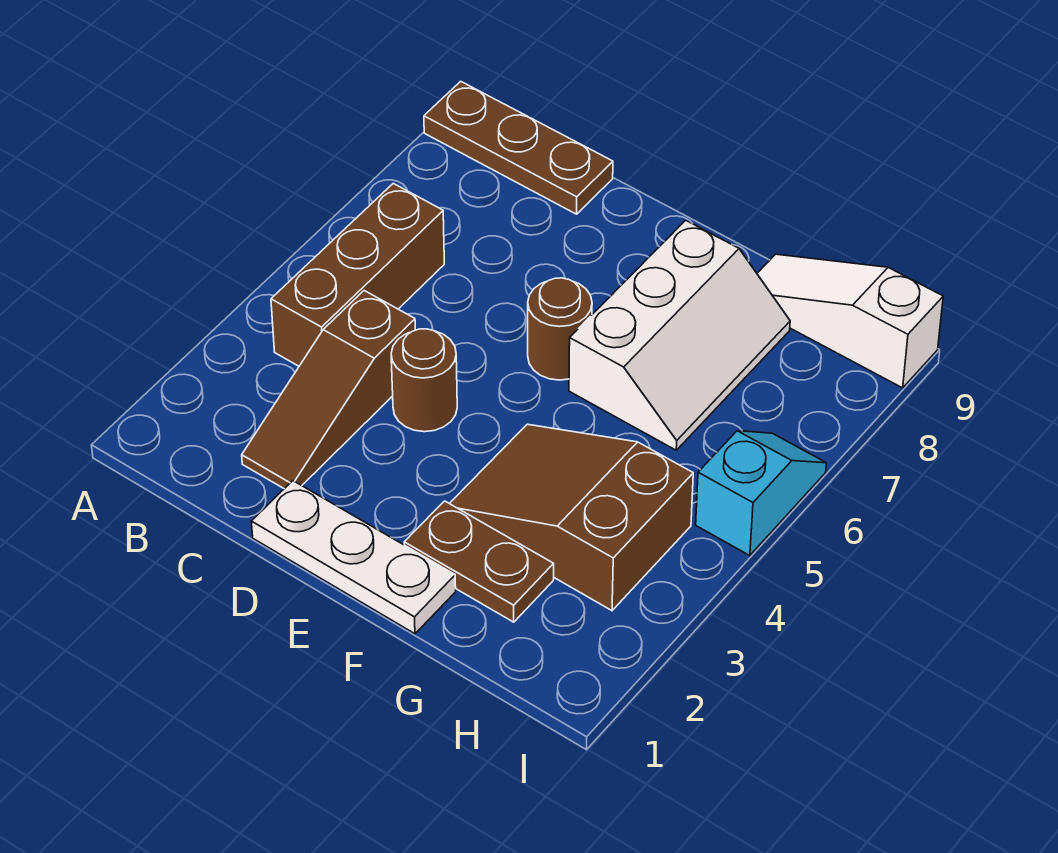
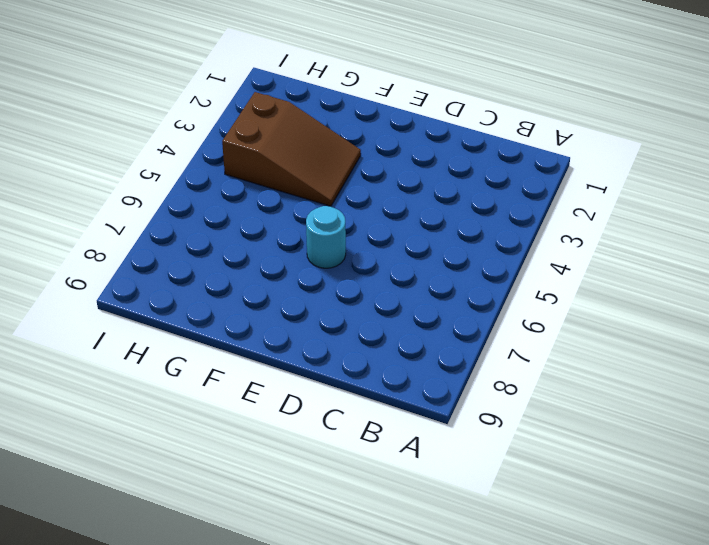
cyan 1x1 round brick [306,206,346,268] -> brown 1x1 round brick [528,278,592,380]
none -> brown 1x3 plate [424,81,613,214]
none -> brown 1x3 brick [271,183,444,366]

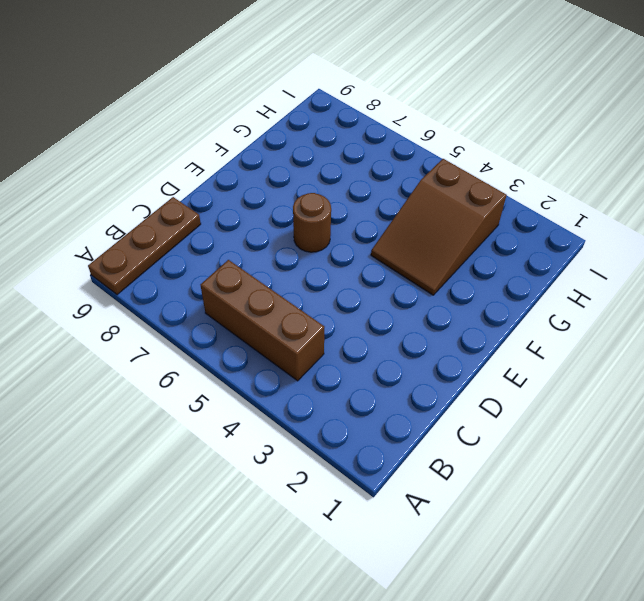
none -> brown 1x3 slope [242,291,415,489]
none -> white 1x3 plate [251,481,456,634]

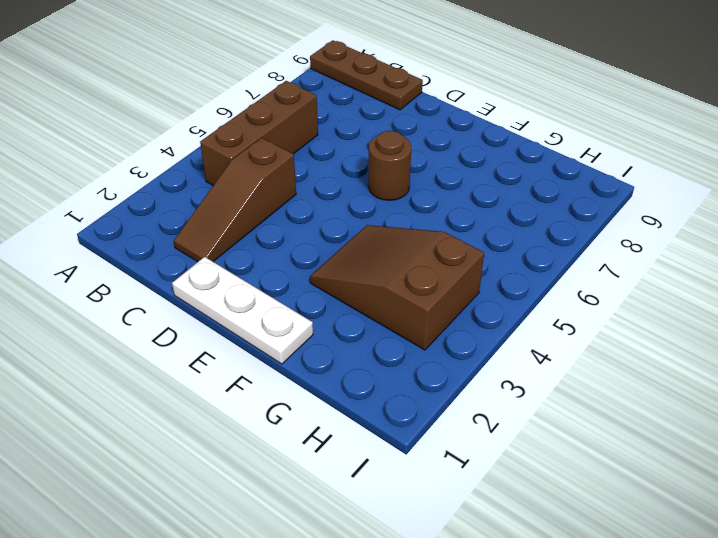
none -> brown 1x1 round brick [391,329,457,432]
none -> brown 1x2 plate [404,501,554,622]

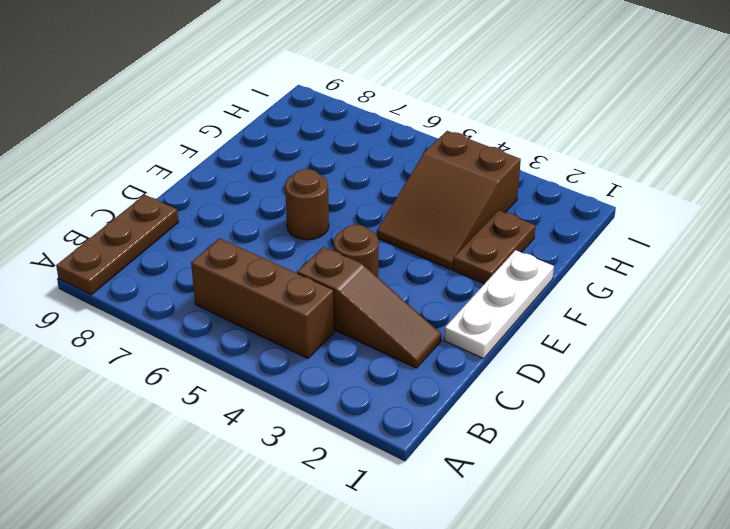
none -> white 2x3 slope [569,220,790,450]
none -> white 1x3 slope [757,254,943,388]

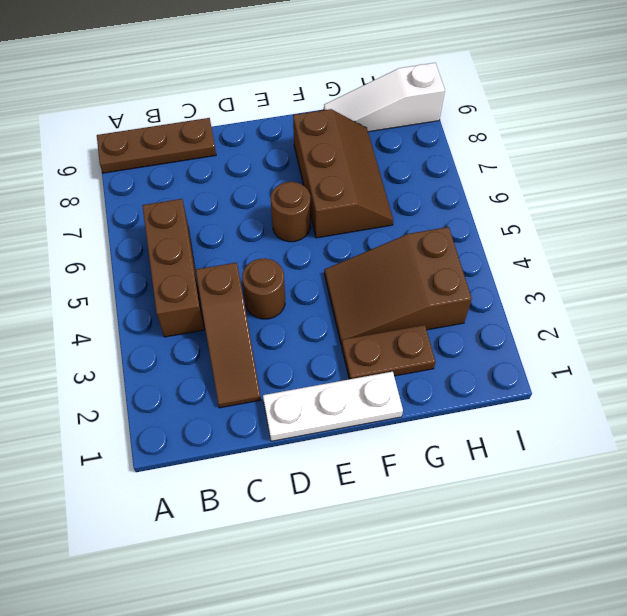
brown 2x3 slope [293,109,393,238] -> white 2x3 slope [569,220,790,450]
none -> cyan 1x2 slope [696,431,826,556]

